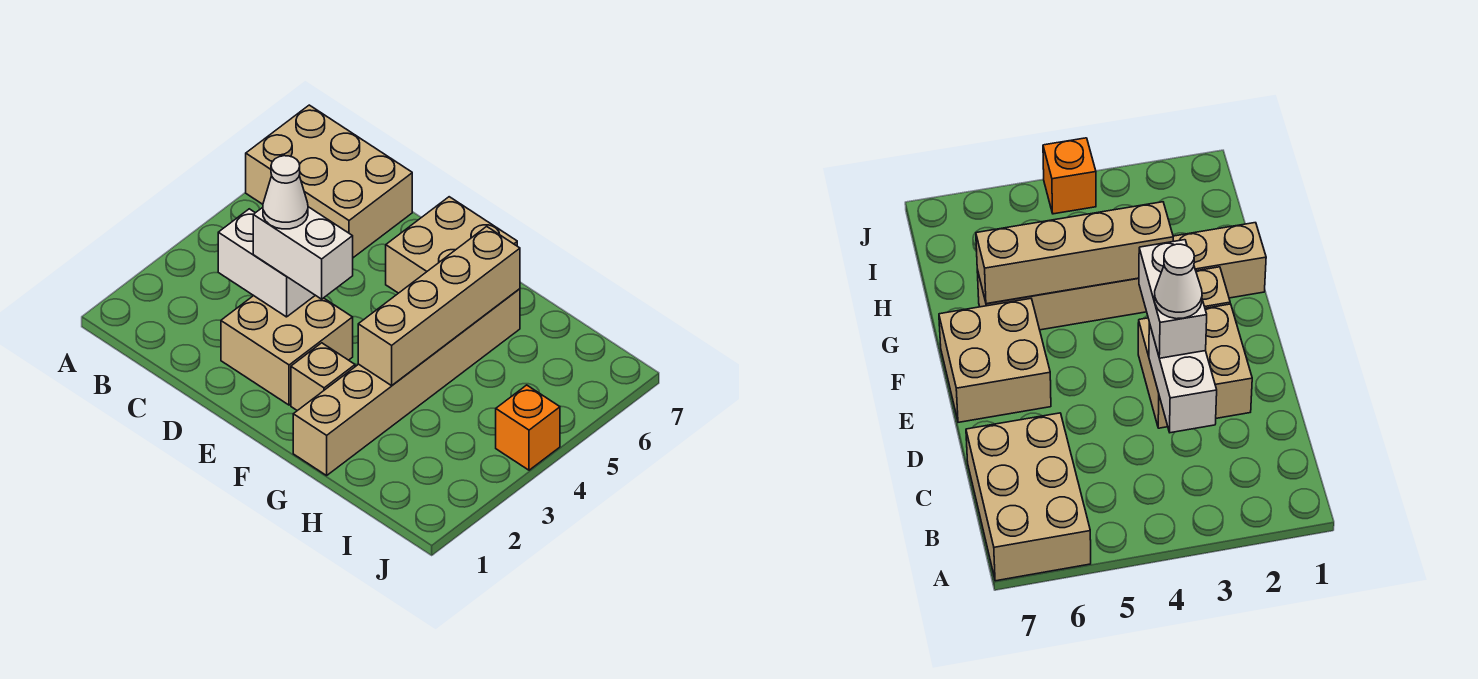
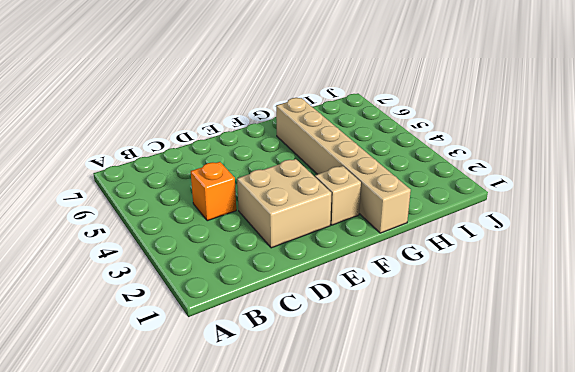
orange 1x1 brick [191,162,236,221] -> orange 1x1 brick moved to [496,385,560,470]
none -> tan 2x3 brick [246,105,412,258]
none -> tan 2x2 brick [386,197,517,293]

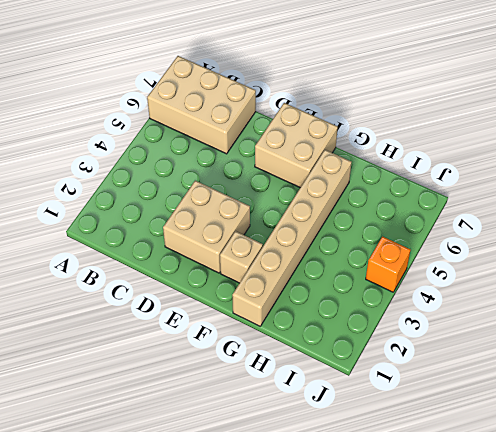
none -> white 1x2 brick [218,209,315,317]
none -> tan 1x4 brick [358,226,520,386]

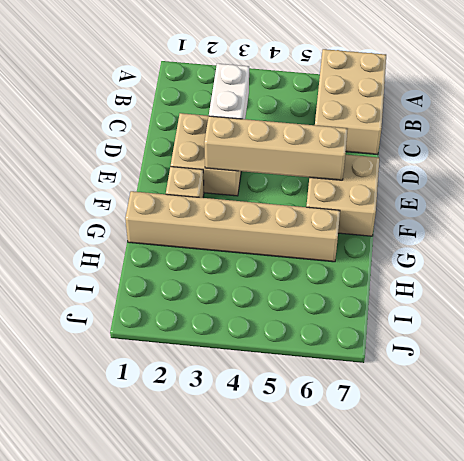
tan 1x4 brick [204,116,348,180] -> tan 1x4 brick moved to [358,226,520,386]
none -> orange 1x1 brick [496,385,560,470]
none -> white 1x2 brick [253,207,353,299]

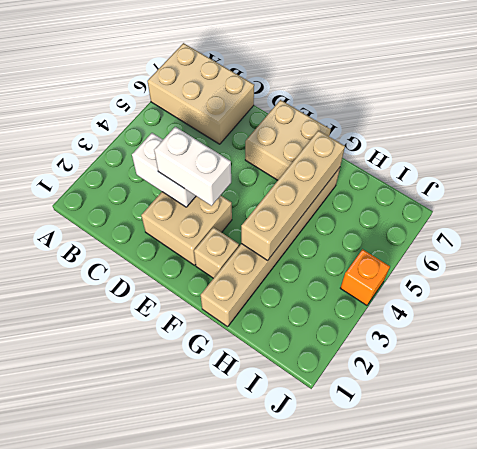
none -> white 1x1 cone [263,156,308,229]

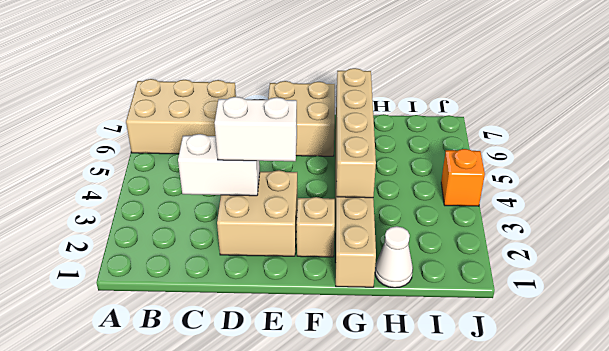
white 1x1 cone [375,226,413,288] -> white 1x1 cone moved to [263,156,308,229]

